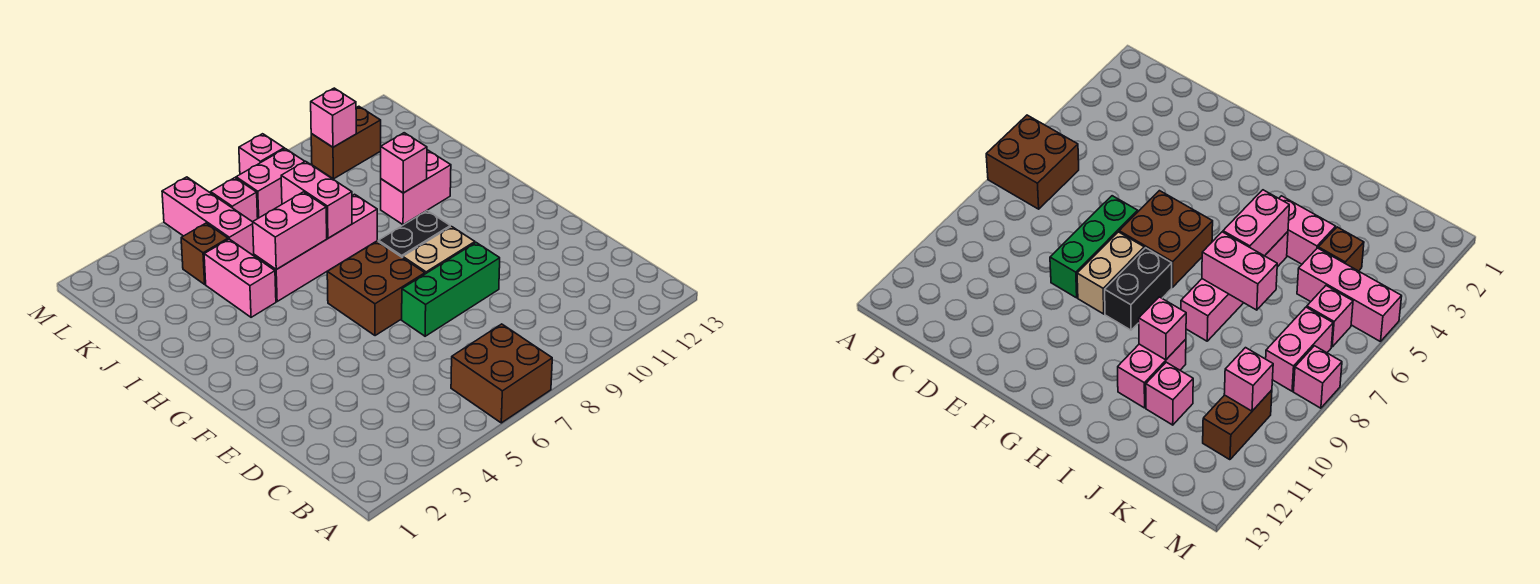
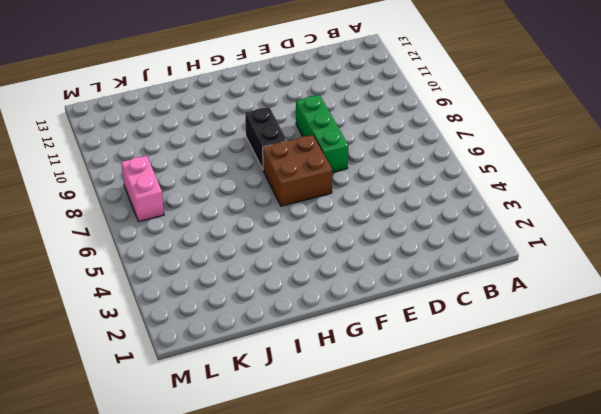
none -> brown 2x2 brick [451,324,552,423]
none -> tan 1x2 brick [403,227,475,274]
none -> pink 1x2 brick [204,239,276,317]

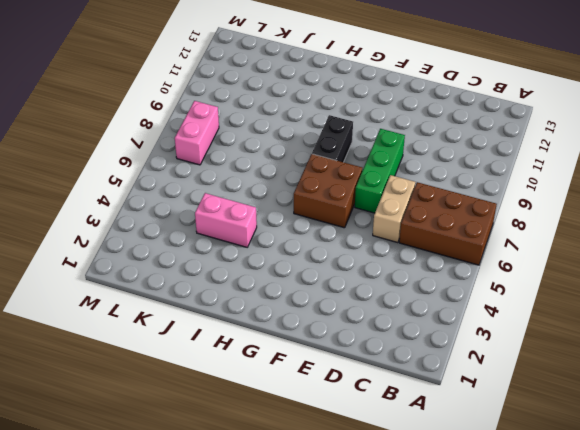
brown 2x3 brick [399,182,497,265] -> brown 2x2 brick [451,324,552,423]
tan 1x2 brick [373,175,415,243] -> tan 1x2 brick moved to [403,227,475,274]
none -> pink 1x4 brick [254,194,377,301]
none -> pink 1x2 brick [381,150,451,225]
none -> pink 1x1 brick [1146,362,1193,425]

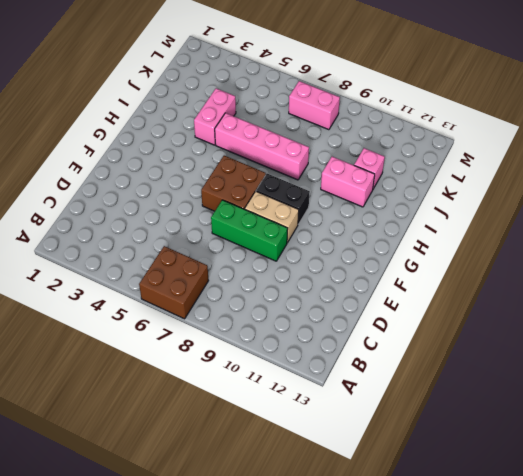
none -> brown 1x1 brick [181,223,228,284]
none -> pink 1x3 brick [162,177,254,256]
none -> pink 1x1 brick [211,178,258,222]

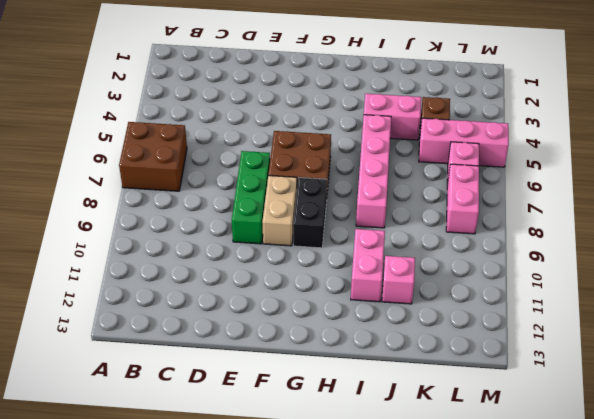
none -> brown 1x2 brick [311,106,381,179]
none -> pink 1x1 brick [239,134,284,174]
none -> pink 1x2 brick [253,192,327,269]

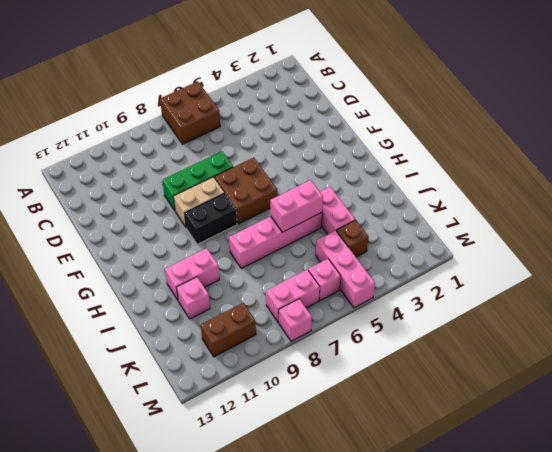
none -> pink 1x2 brick [281,161,352,238]
none -> pink 1x1 brick [381,133,427,193]
none -> pink 1x1 brick [311,88,356,147]

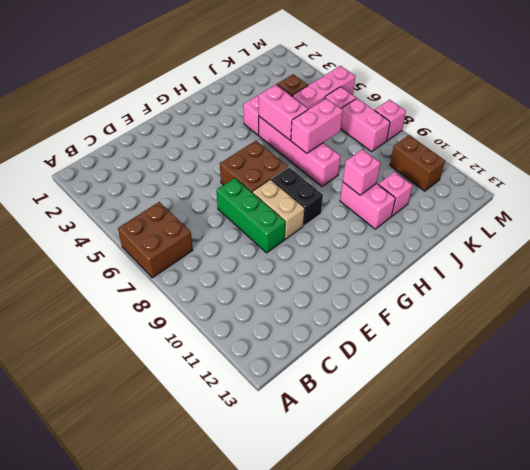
none -> pink 1x1 brick [311,88,356,147]

